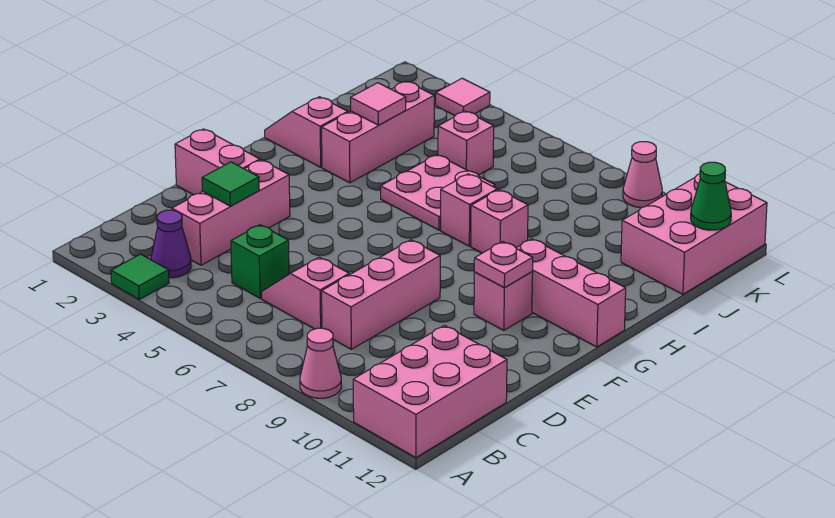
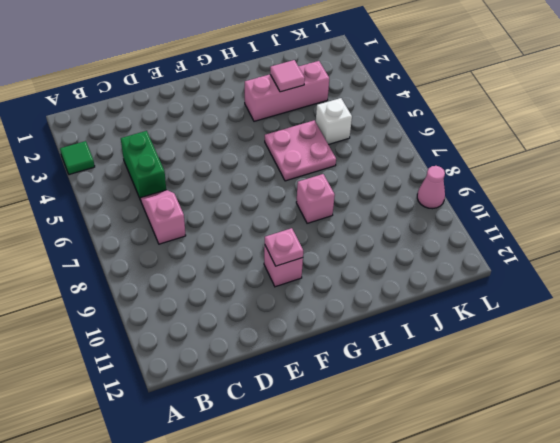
green 1x2 brick [121,131,166,200] -> green 1x1 brick [231,225,289,298]
white 1x1 brick [316,98,352,145] -> pink 1x1 brick [438,111,494,175]
none -> pink 1x1 cone [300,328,341,398]
none -> pink 2x3 brick [353,325,507,458]
none -> purple 1x1 cone [151,210,191,278]

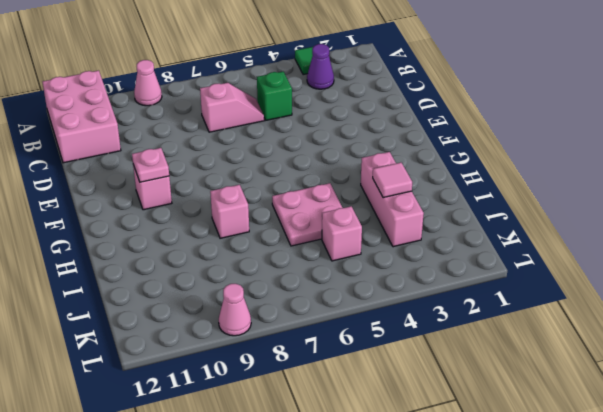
none -> pink 1x3 brick [172,160,290,265]
none -> pink 1x3 brick [322,240,440,349]
none -> pink 1x2 brick [175,129,260,195]

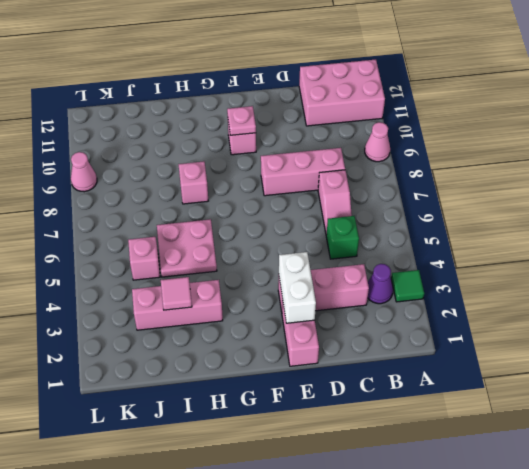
white 1x2 brick [279,252,316,323] -> none
none -> pink 1x3 brick [516,239,626,347]
none -> pink 1x2 slope [265,97,348,167]
none -> pink 1x1 brick [441,174,497,246]

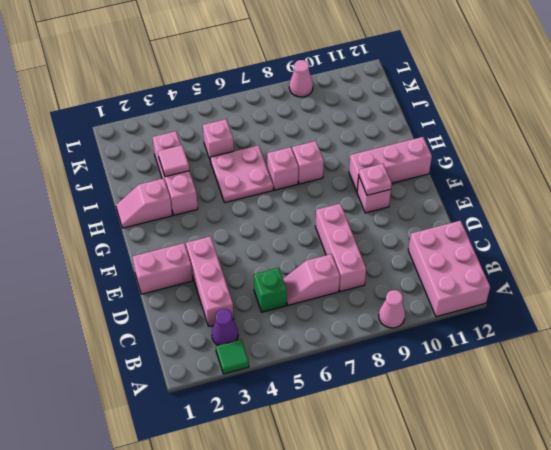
none -> pink 2x3 brick [621,174,767,294]
none -> pink 1x1 tile [436,78,490,115]
none -> green 1x1 tile [202,162,259,206]

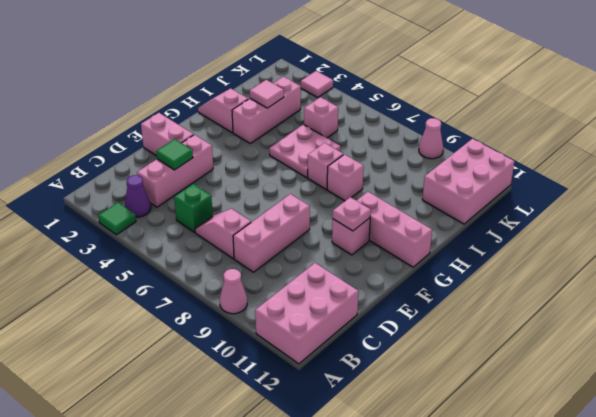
none -> green 1x1 cone [691,162,731,230]

